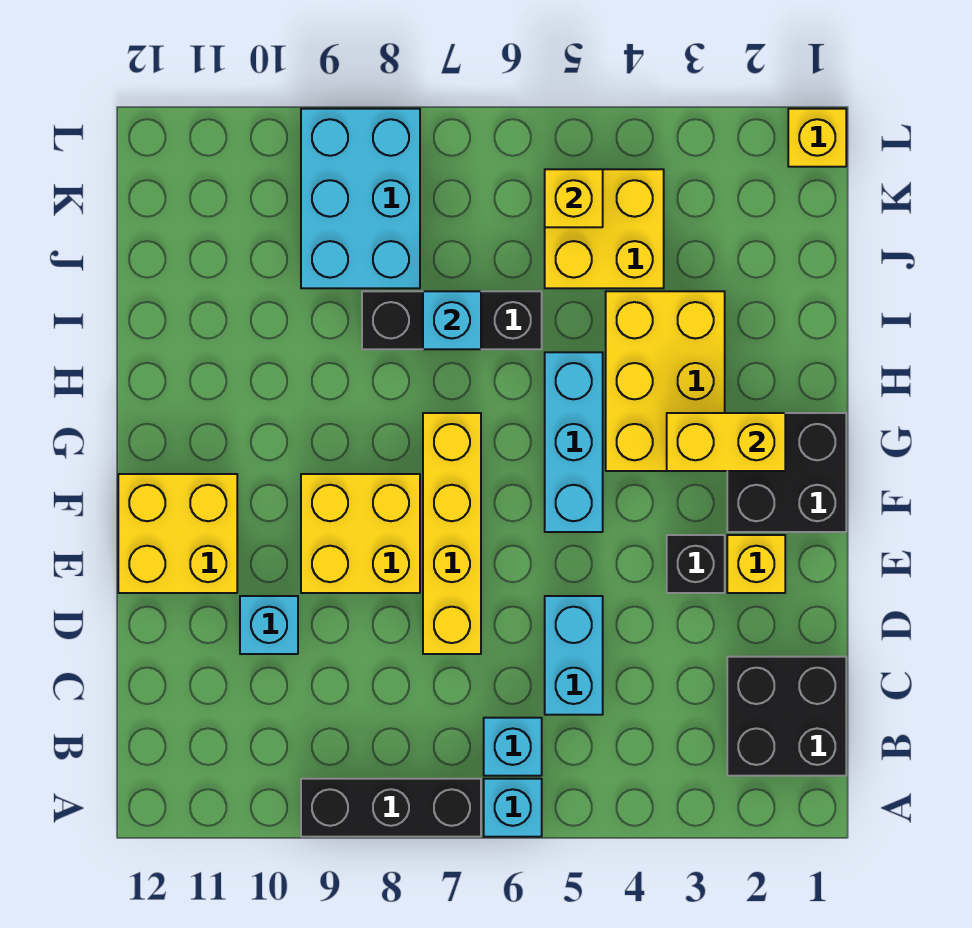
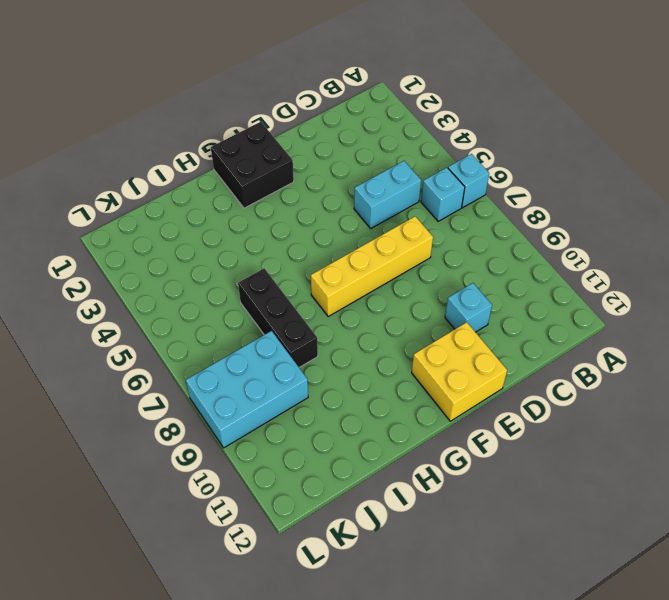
none -> black 1x3 brick [301,779,481,837]
none -> black 2x2 brick [727,657,846,776]
none -> yellow 1x1 brick [727,535,785,593]

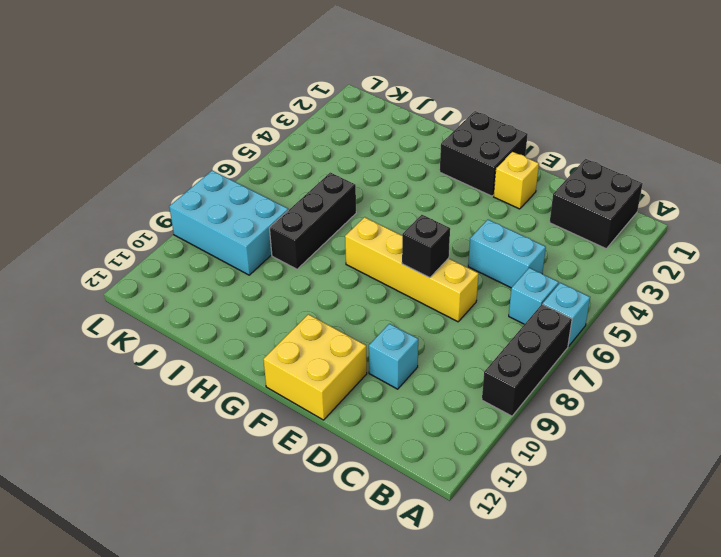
black 1x1 brick [402,215,450,278] -> black 1x1 brick moved to [667,535,725,593]
none -> yellow 2x2 brick [301,474,420,593]
none -> cyan 1x3 brick [545,352,603,532]
none -> yellow 2x3 brick [606,291,725,471]

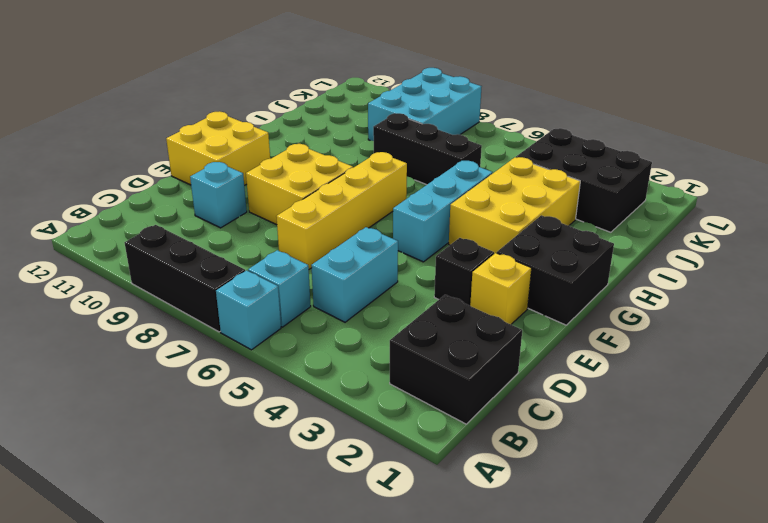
black 2x3 brick [516,128,652,232] -> yellow 2x2 brick [545,169,664,288]
none -> yellow 1x1 brick [788,109,846,167]
none -> yellow 1x2 brick [667,413,785,471]
none -> cyan 1x1 brick [423,291,481,349]

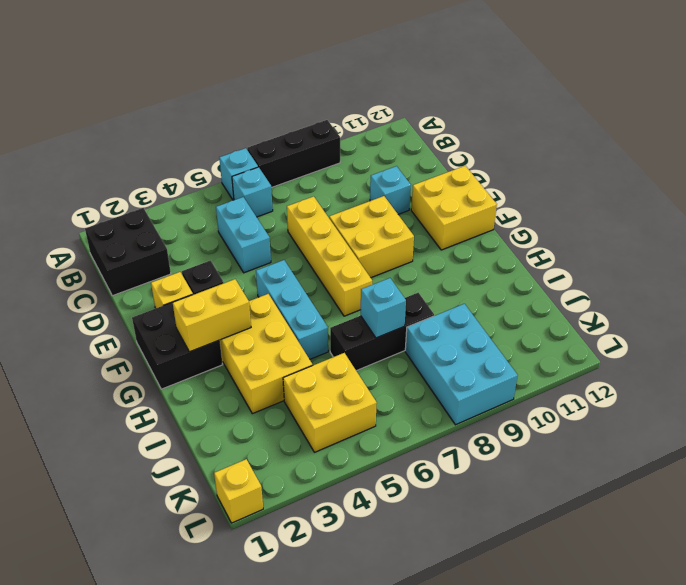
none -> yellow 1x1 brick [545,169,603,227]

